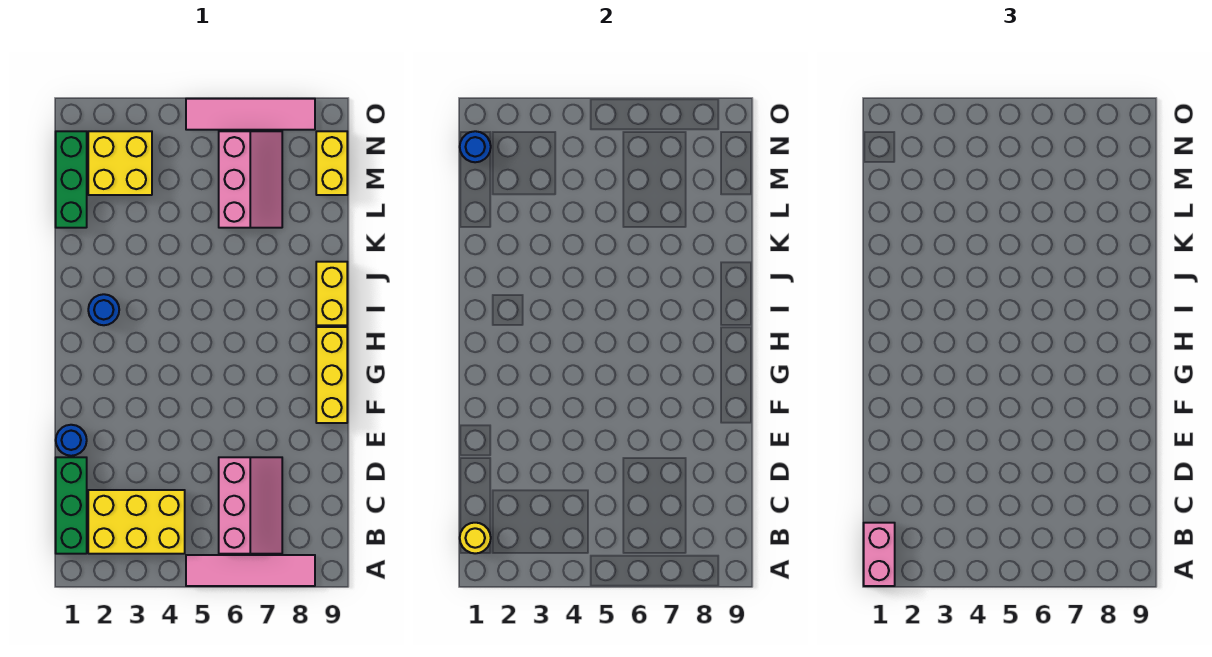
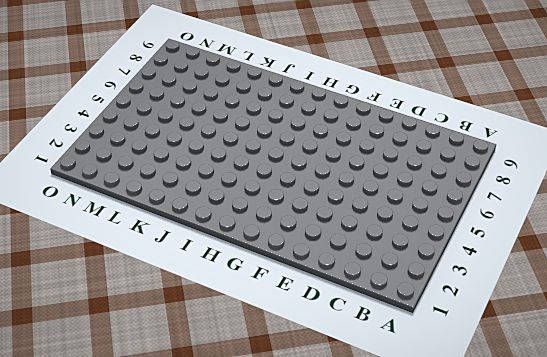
none -> pink 1x4 tile [186,555,315,586]
none -> green 1x3 brick [56,457,87,554]
none -> yellow 2x3 brick [88,490,185,554]

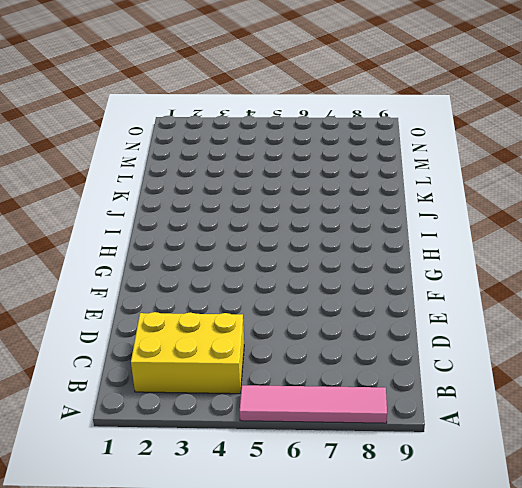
none -> green 1x3 brick [56,457,87,554]
none -> pink 2x3 slope [219,457,282,554]
none -> blue 1x1 round brick [56,425,87,456]

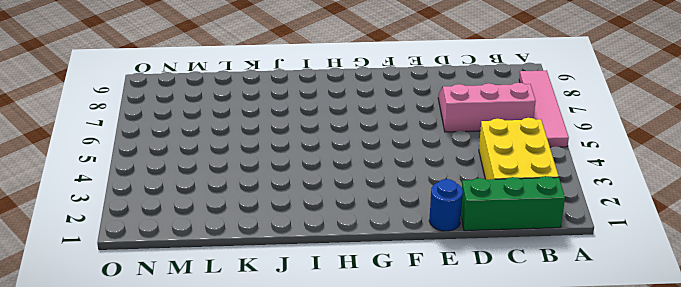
none -> yellow 1x3 brick [316,327,347,423]
none -> blue 1x1 round brick [88,294,119,325]
none -> yellow 1x2 brick [316,262,347,325]

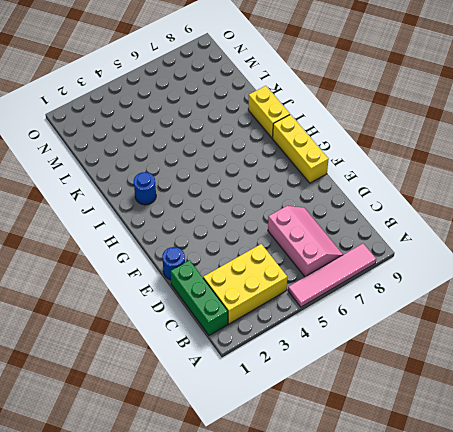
none -> green 1x3 brick [56,131,87,228]
none -> pink 2x3 slope [219,131,282,228]
none -> yellow 2x2 brick [88,131,152,195]

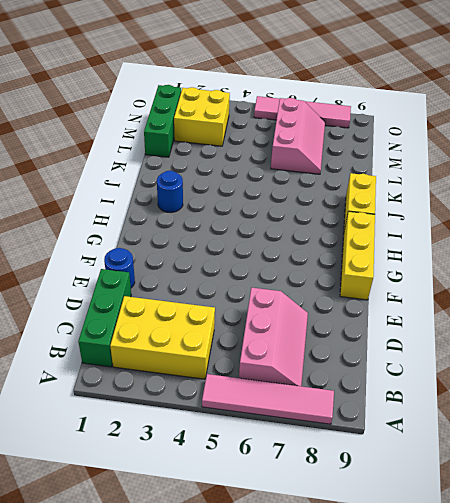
none -> yellow 1x2 brick [316,131,347,195]
none -> yellow 1x1 round brick [460,523,491,553]
none -> blue 1x1 round brick [460,131,491,162]

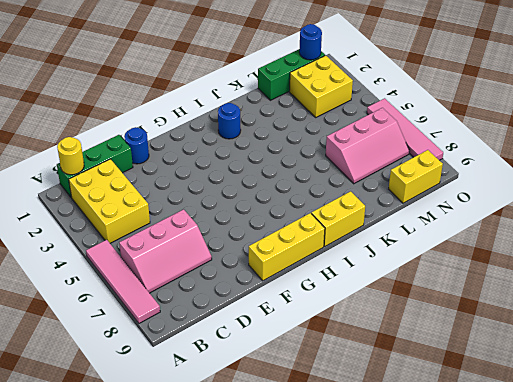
none -> pink 1x2 brick [864,523,895,586]

